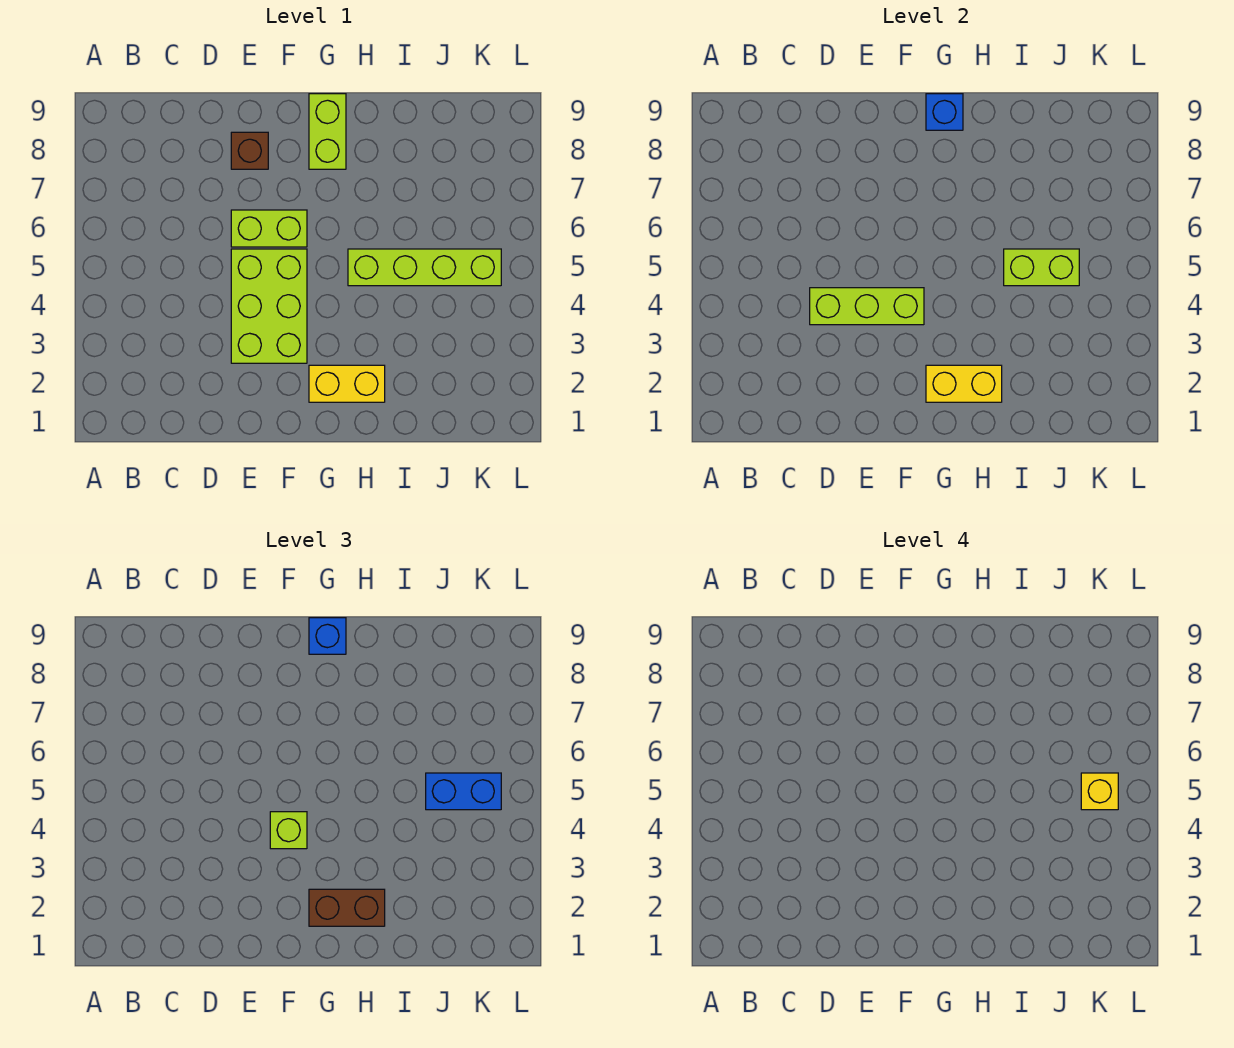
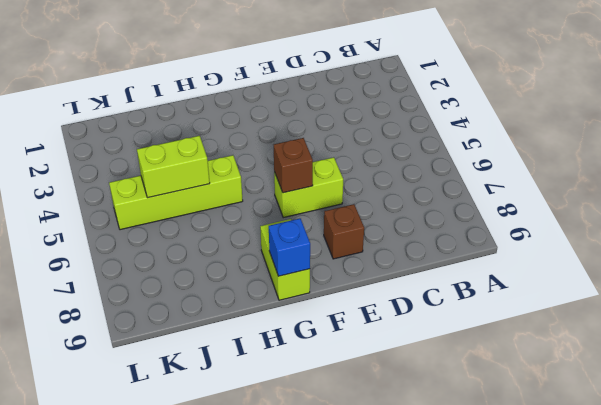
brown 1x1 brick [274,138,313,193] -> none
none -> lime 2x3 brick [231,249,307,363]
none -> yellow 1x2 brick [309,365,385,402]
none -> lime 1x3 brick [810,288,924,325]

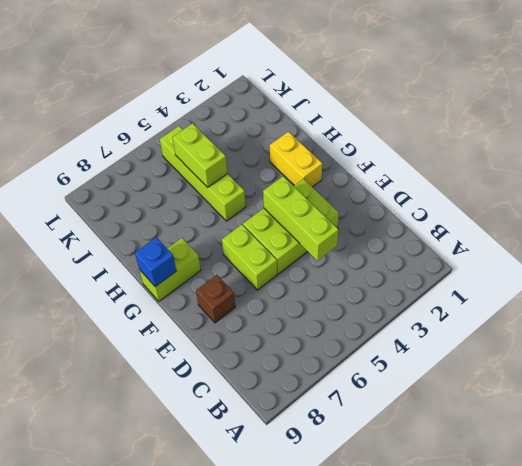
none -> yellow 1x2 brick [926,365,1002,402]
none -> lime 1x1 brick [270,812,307,849]
none -> brown 1x2 brick [309,889,385,926]

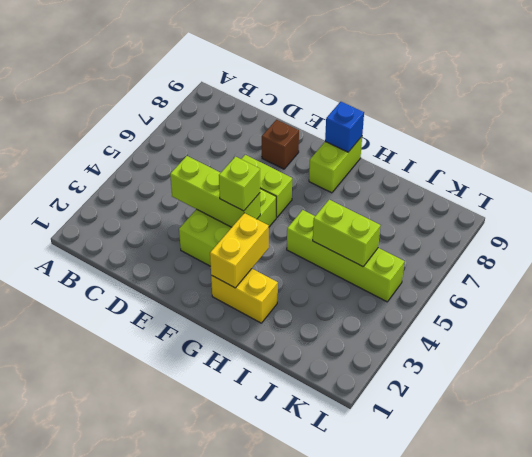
yellow 1x2 brick [210,213,269,288] -> yellow 1x2 brick turned to [926,365,1002,402]
none -> brown 1x2 brick [309,889,385,926]
none -> blue 1x1 brick [309,618,346,654]
none -> blue 1x2 brick [426,773,501,810]

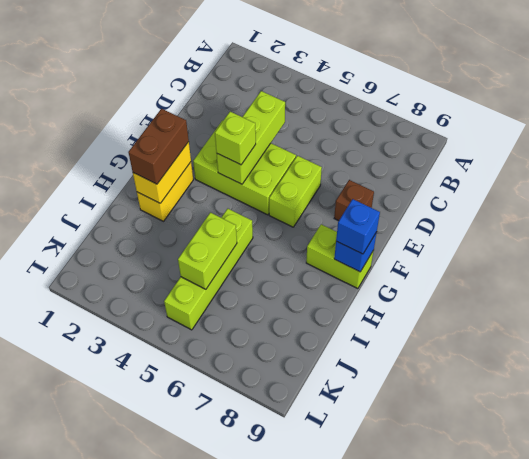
none -> blue 1x2 brick [426,773,501,810]
none -> yellow 1x1 brick [1081,773,1118,810]

